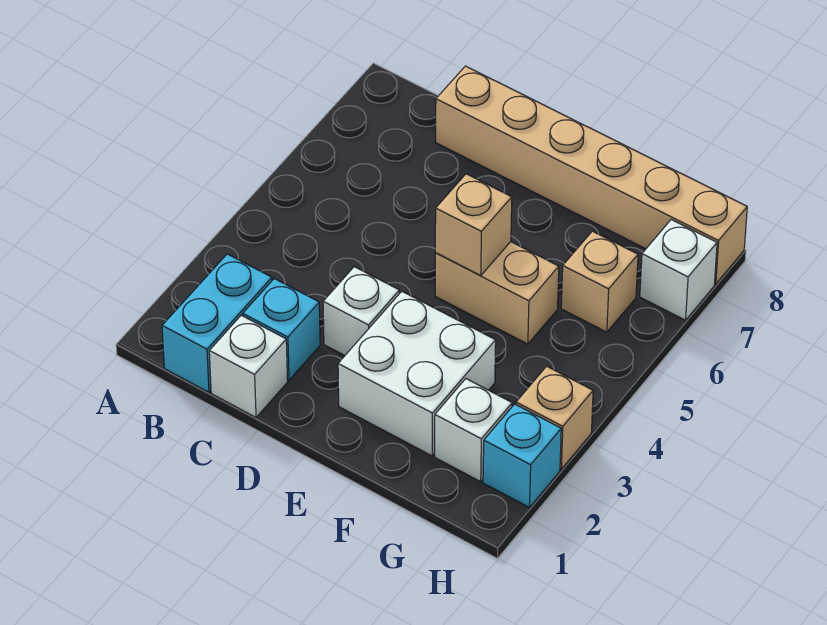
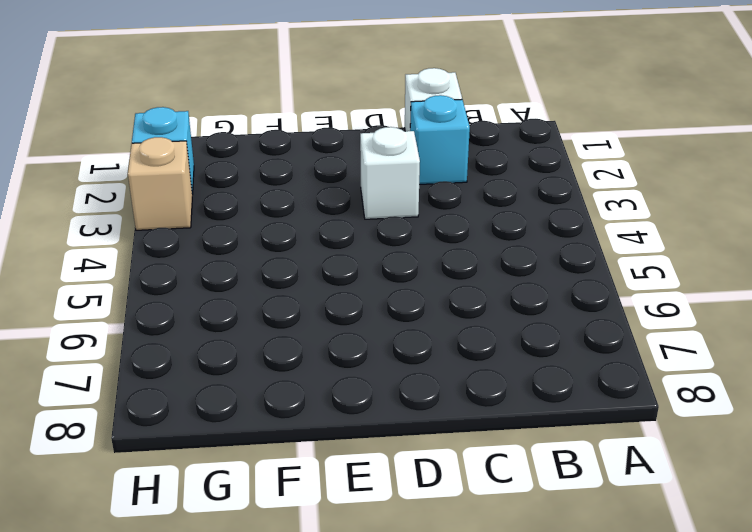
none -> cyan 1x2 brick [162,254,272,392]
none -> tan 1x6 brick [436,66,747,284]
none -> white 2x2 brick [338,291,496,456]

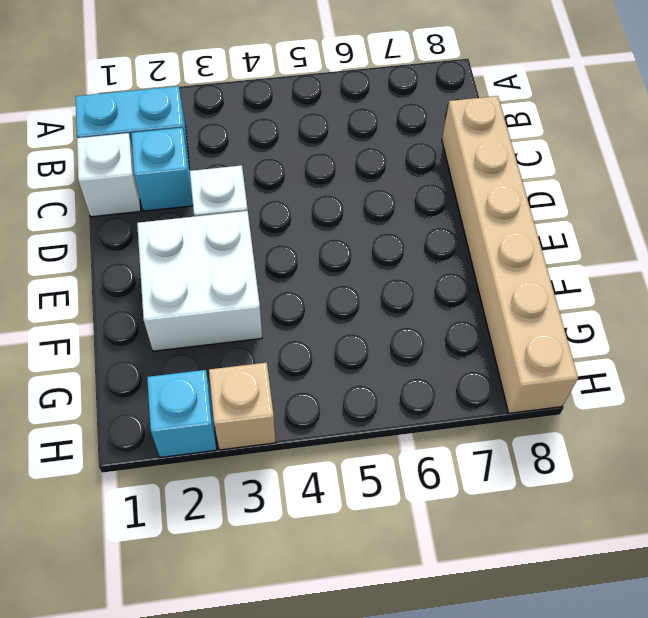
none -> tan 1x2 brick [435,242,559,344]
none -> white 1x1 brick [435,379,512,482]
none -> tan 1x1 brick [561,231,638,332]

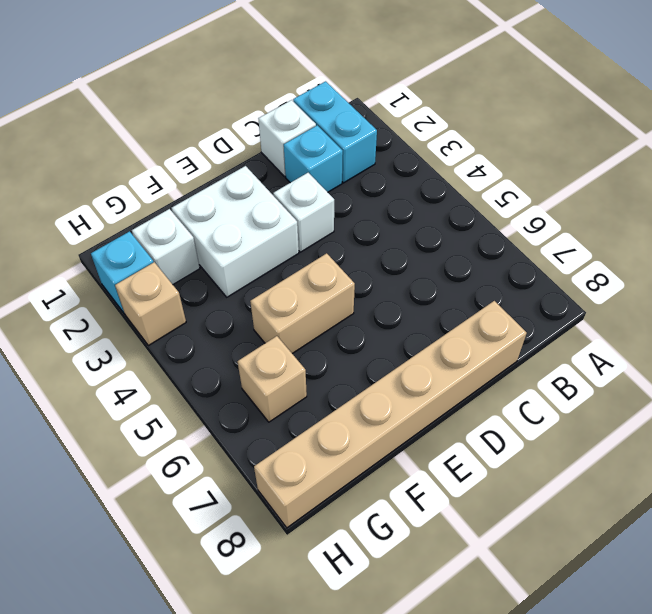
none -> white 1x1 brick [640,220,717,320]
none -> tan 1x1 brick [435,174,512,276]

